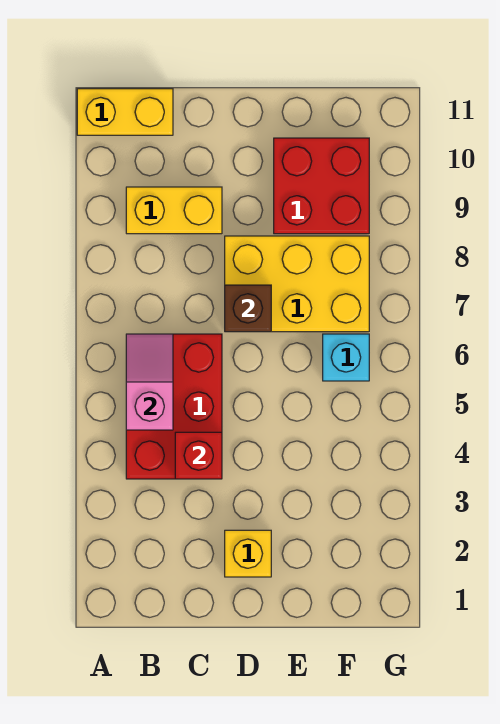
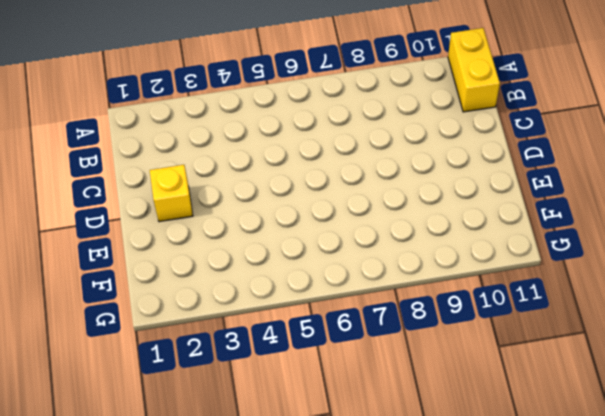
none -> red 2x3 brick [126,334,222,479]
none -> yellow 1x2 brick [126,187,222,234]

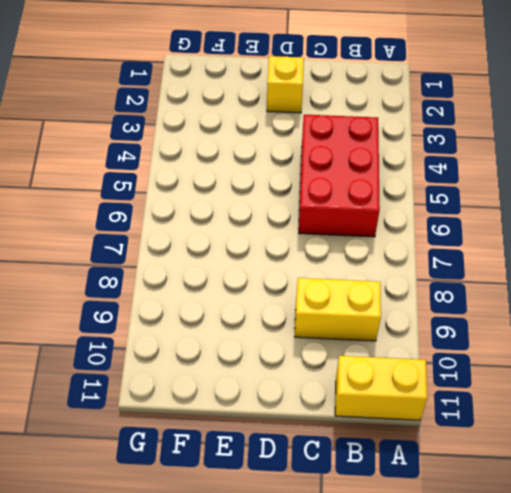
none -> yellow 2x3 brick [225,236,369,332]
none -> red 2x2 brick [274,138,369,234]

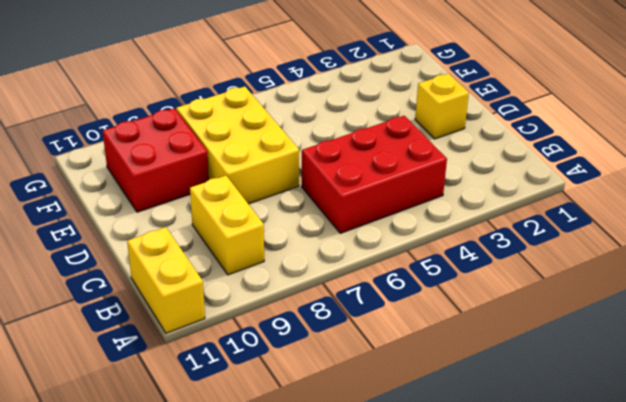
none -> cyan 1x1 brick [323,334,369,381]
none -> pink 1x2 slope [126,334,173,430]

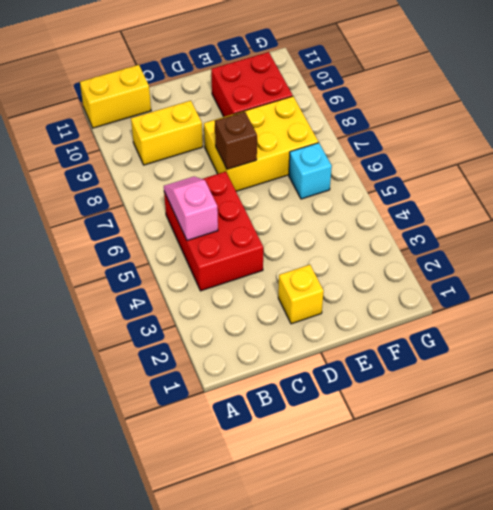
none -> red 1x1 brick [175,432,222,479]

